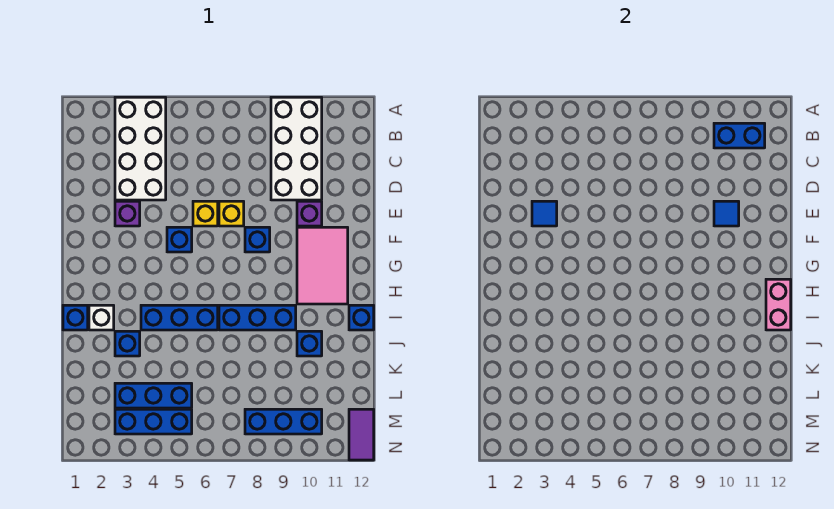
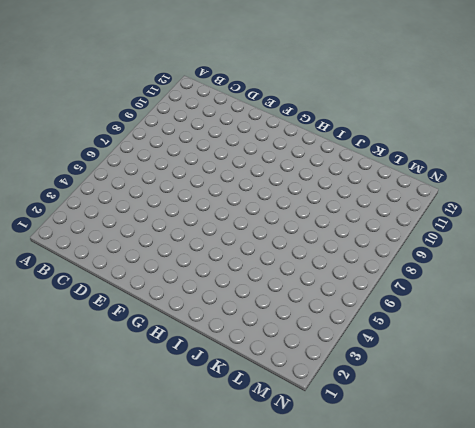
none -> white 2x4 brick [115,97,166,200]
none -> white 2x4 brick [271,97,322,200]
none -> purple 1x1 brick [115,201,140,226]

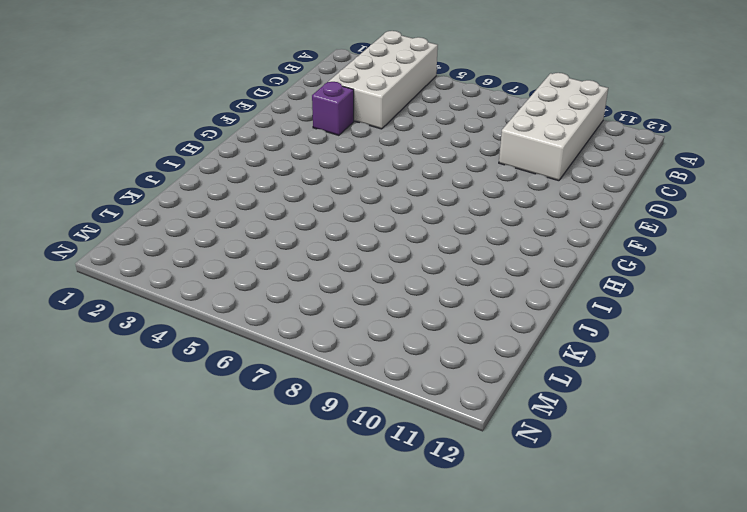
none -> yellow 1x1 brick [193,201,218,226]
none -> yellow 1x1 brick [219,201,244,226]
none -> purple 1x1 brick [297,201,322,226]

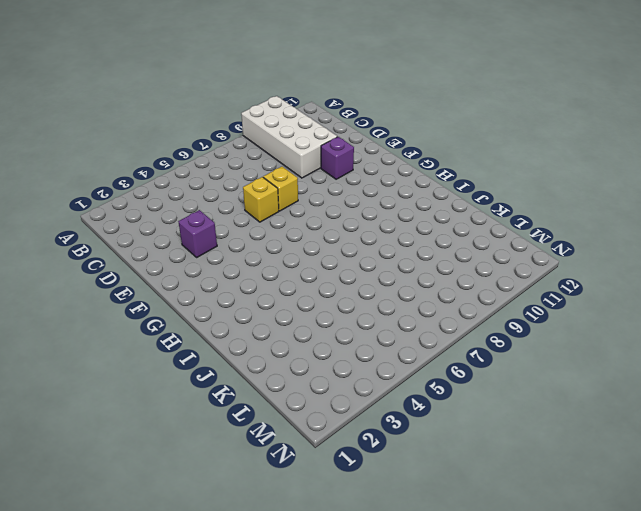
none -> white 2x4 brick [115,97,166,200]
none -> blue 1x1 brick [167,227,192,252]
none -> blue 1x1 brick [245,227,270,252]

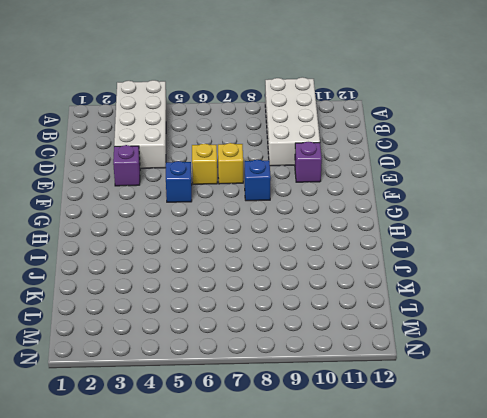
none -> pink 2x3 tile [297,227,348,304]
none -> blue 1x1 brick [63,305,88,330]
none -> white 1x1 brick [89,305,114,330]

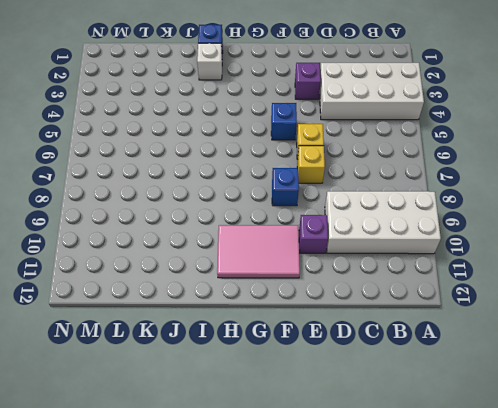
none -> blue 1x3 brick [141,305,218,330]
none -> blue 1x3 brick [219,305,296,330]
none -> blue 1x1 brick [349,305,374,330]

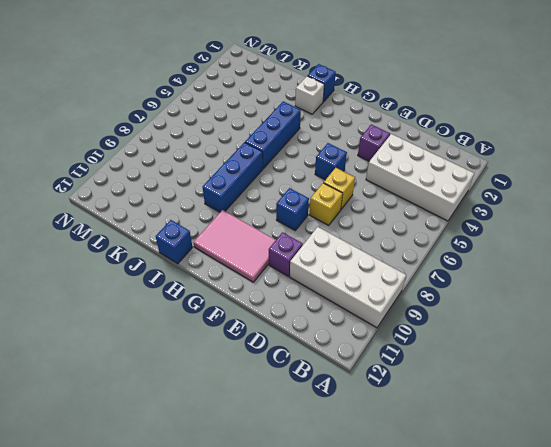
none -> blue 1x1 brick [115,331,140,356]
none -> blue 1x1 brick [297,331,322,356]
none -> blue 1x3 brick [115,383,192,408]

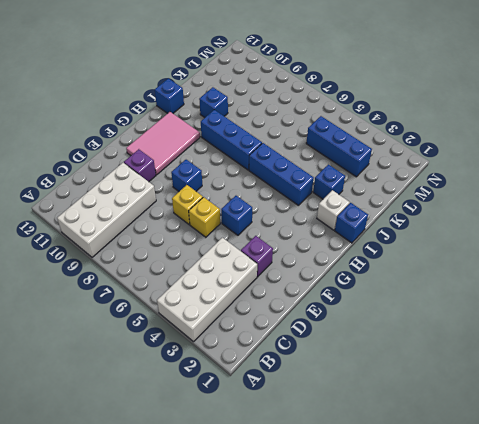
none -> blue 1x3 brick [115,409,192,434]
none -> blue 1x3 brick [245,409,322,434]
none -> purple 1x2 tile [349,409,374,460]

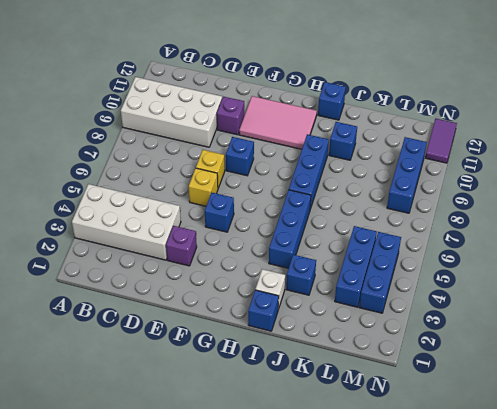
purple 1x2 tile [425,119,457,163] -> purple 1x2 tile turned to [349,409,374,460]
none -> blue 1x2 brick [714,123,765,148]
none -> blue 1x1 tile [532,201,557,226]
none -> blue 1x1 tile [714,201,739,226]

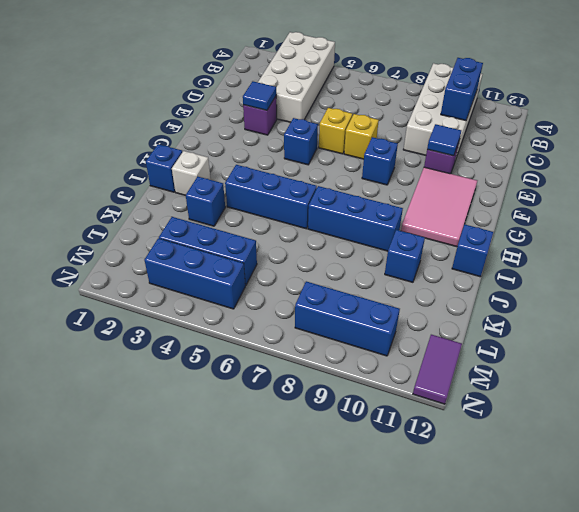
blue 1x2 brick [441,58,483,121] -> blue 1x2 brick turned to [714,123,765,148]
none -> pink 1x2 brick [766,279,791,330]

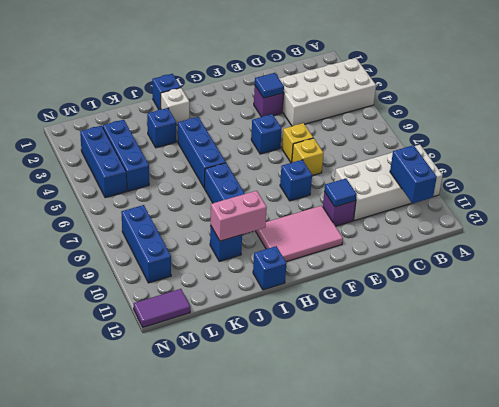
pink 1x2 brick [211,191,267,241] -> pink 1x2 brick moved to [766,279,791,330]

